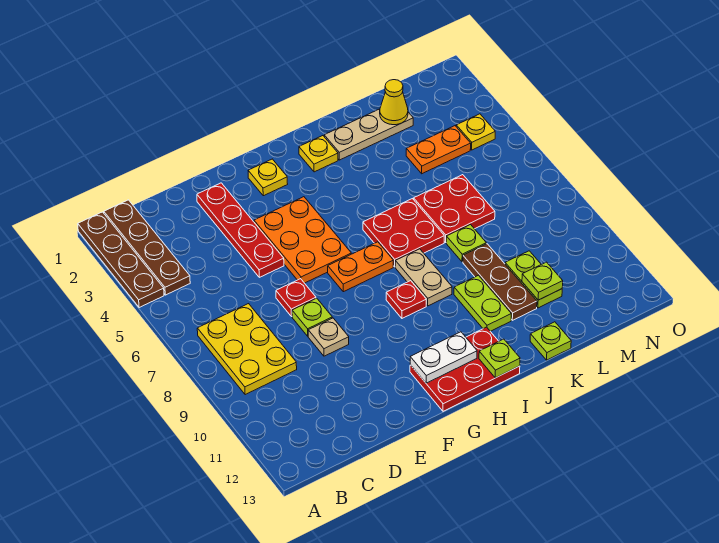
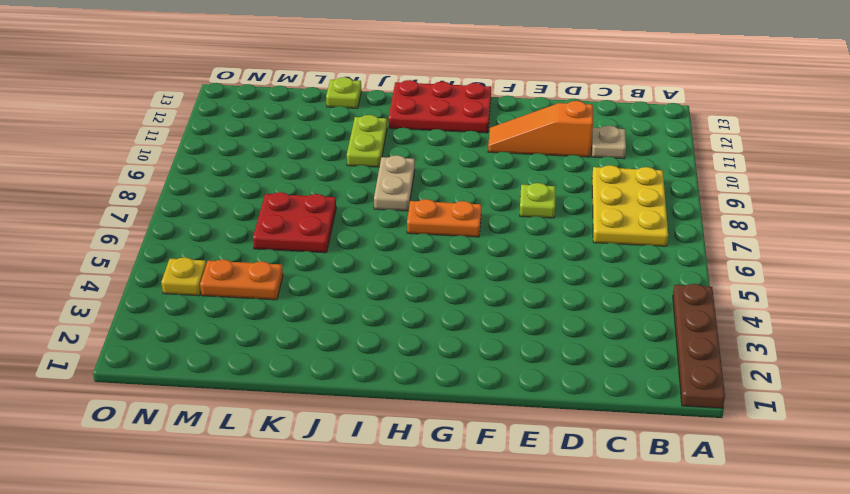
tan 1x1 plate [592,126,626,159] -> tan 1x1 plate moved to [308,318,349,356]
orange 1x3 slope [488,101,593,157] -> none
none -> brown 1x4 plate [104,200,190,295]
none -> red 1x4 plate [197,183,284,277]
none -> red 1x1 plate [276,279,316,317]

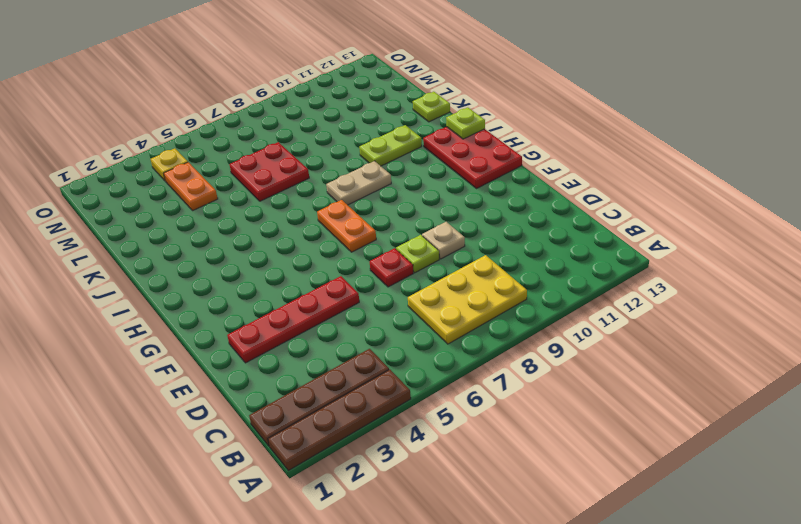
none -> orange 2x3 plate [254,197,351,283]
none -> yellow 1x1 plate [248,159,287,196]
none -> red 1x1 plate [386,281,426,318]

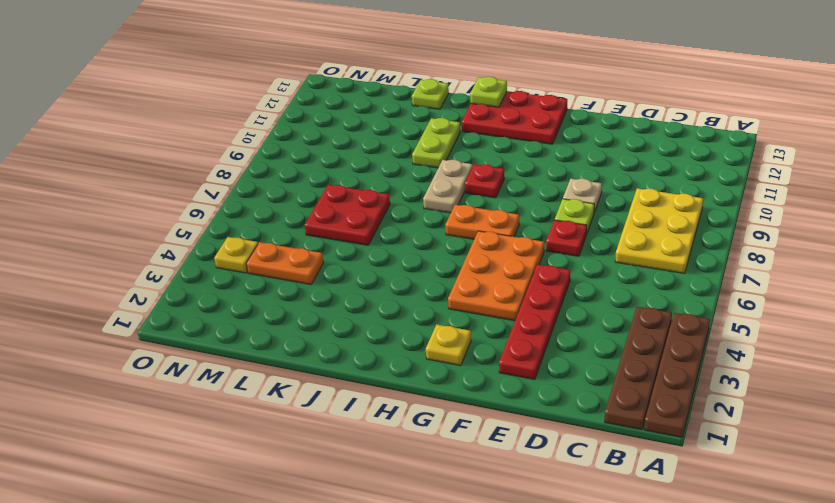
none -> yellow 1x1 plate [299,136,338,172]
none -> red 2x2 plate [363,199,444,267]
none -> tan 1x3 plate [324,109,413,160]

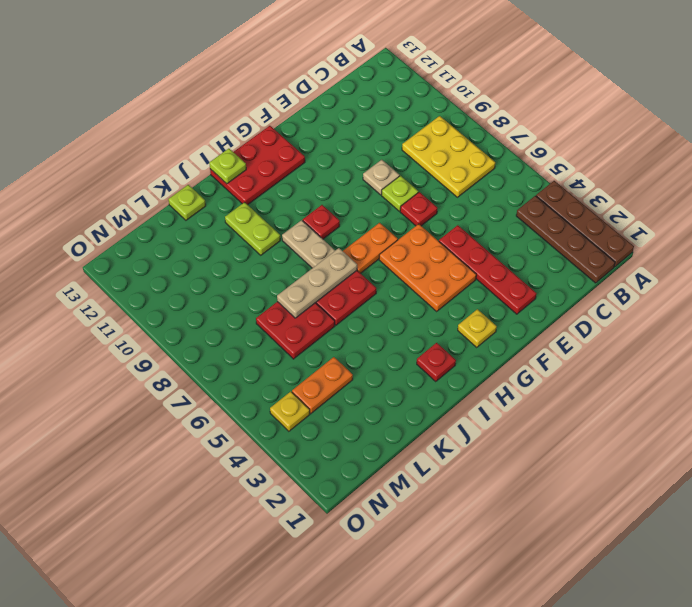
red 1x1 plate [417,343,456,381] -> yellow 1x1 plate [299,136,338,172]
tan 1x3 plate [277,248,357,318] -> tan 1x3 plate moved to [324,109,413,160]
none -> lime 1x1 plate [446,225,486,262]
none -> brown 1x3 plate [463,244,537,320]
none -> lime 1x2 plate [505,251,562,308]

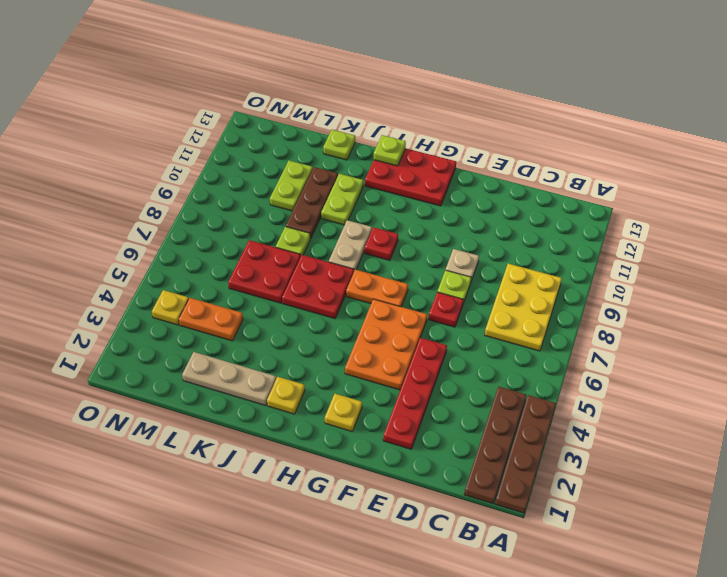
none -> white 1x2 plate [410,332,477,383]
none -> yellow 1x1 cone [380,80,408,125]
none -> lime 1x1 plate [522,262,563,300]

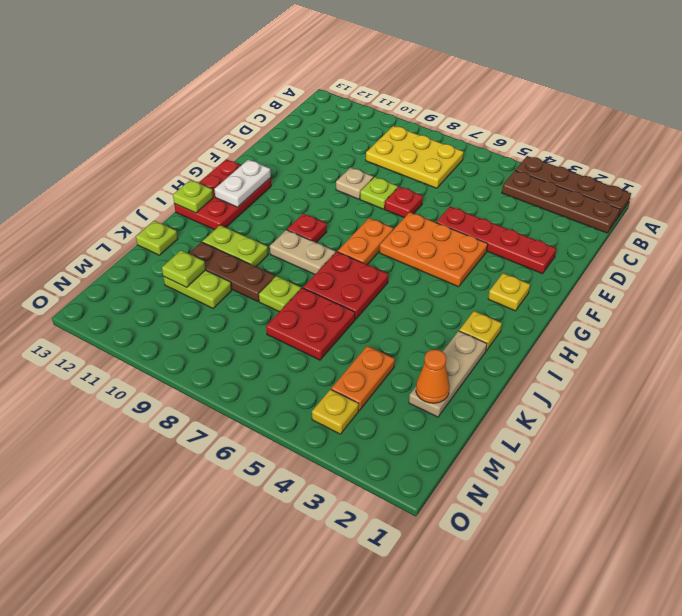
orange 1x1 cone [416,350,450,403] -> yellow 1x1 cone [380,80,408,125]

